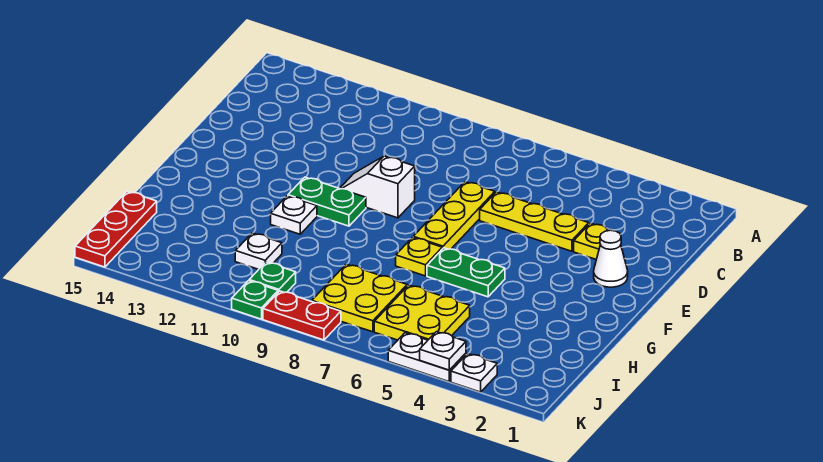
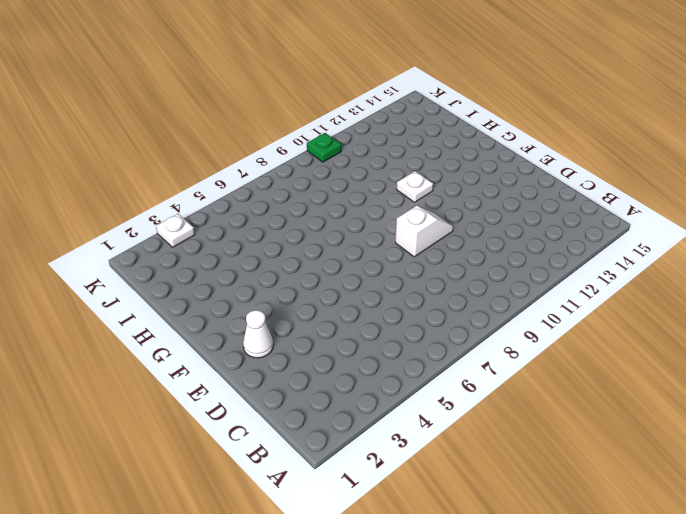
none -> yellow 1x1 plate [574,223,610,259]
none -> yellow 1x3 plate [480,192,589,251]
none -> yellow 1x3 plate [413,182,495,249]

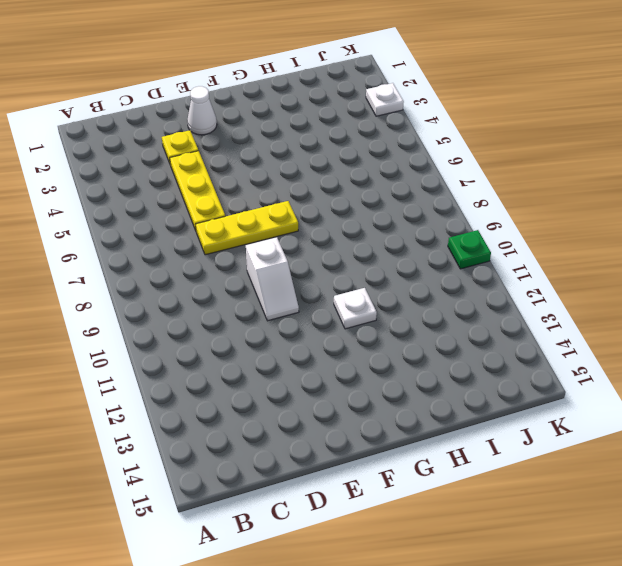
none -> green 1x2 plate [288,177,366,226]
none -> green 1x2 plate [427,248,505,297]
none -> yellow 1x1 plate [396,237,442,276]

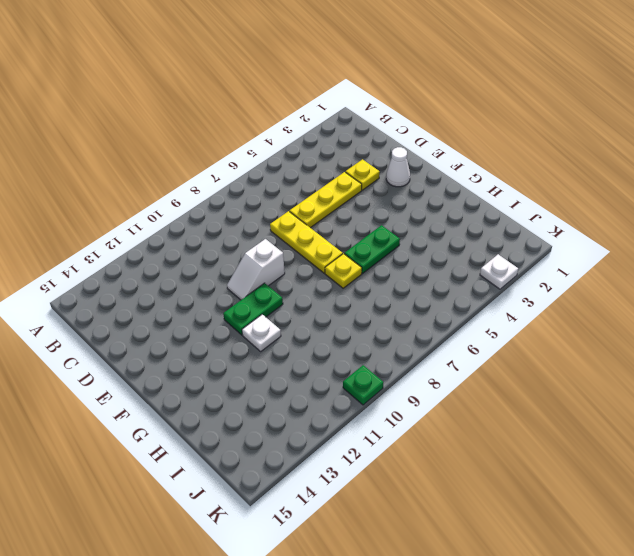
none -> yellow 2x2 plate [374,285,470,340]
none -> yellow 2x2 plate [312,264,407,332]
none -> white 1x1 plate [235,233,282,269]

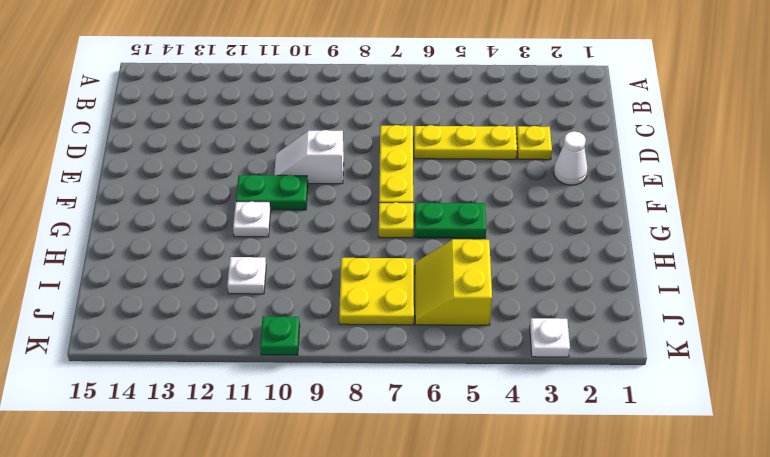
yellow 2x2 slope [415,239,492,325] -> yellow 2x2 plate [374,285,470,340]
none -> red 1x3 plate [75,191,157,267]
none -> green 1x1 plate [249,262,296,293]
none -> white 1x2 plate [388,333,466,382]

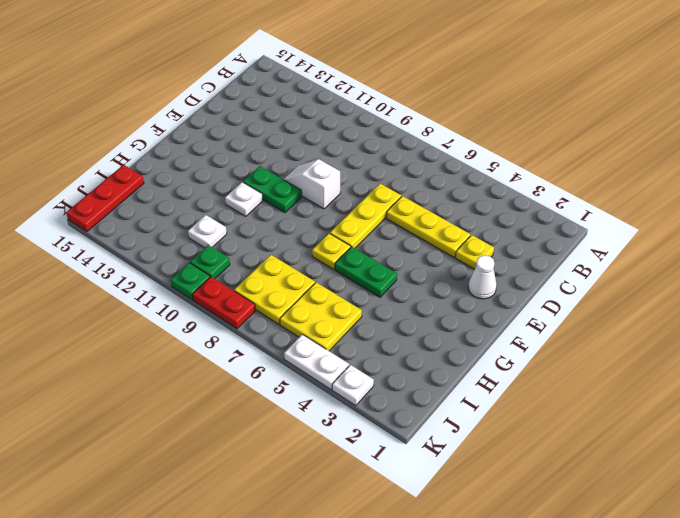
none -> white 1x1 plate [420,332,466,370]

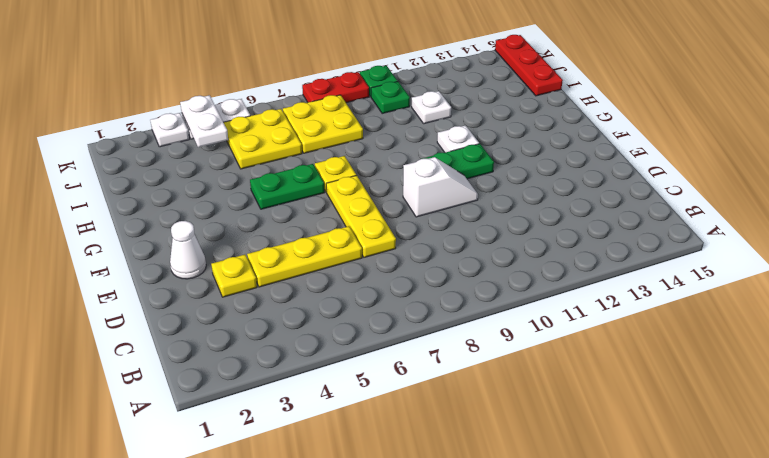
white 1x2 plate [180,95,228,147] -> white 1x1 plate [420,332,466,370]

